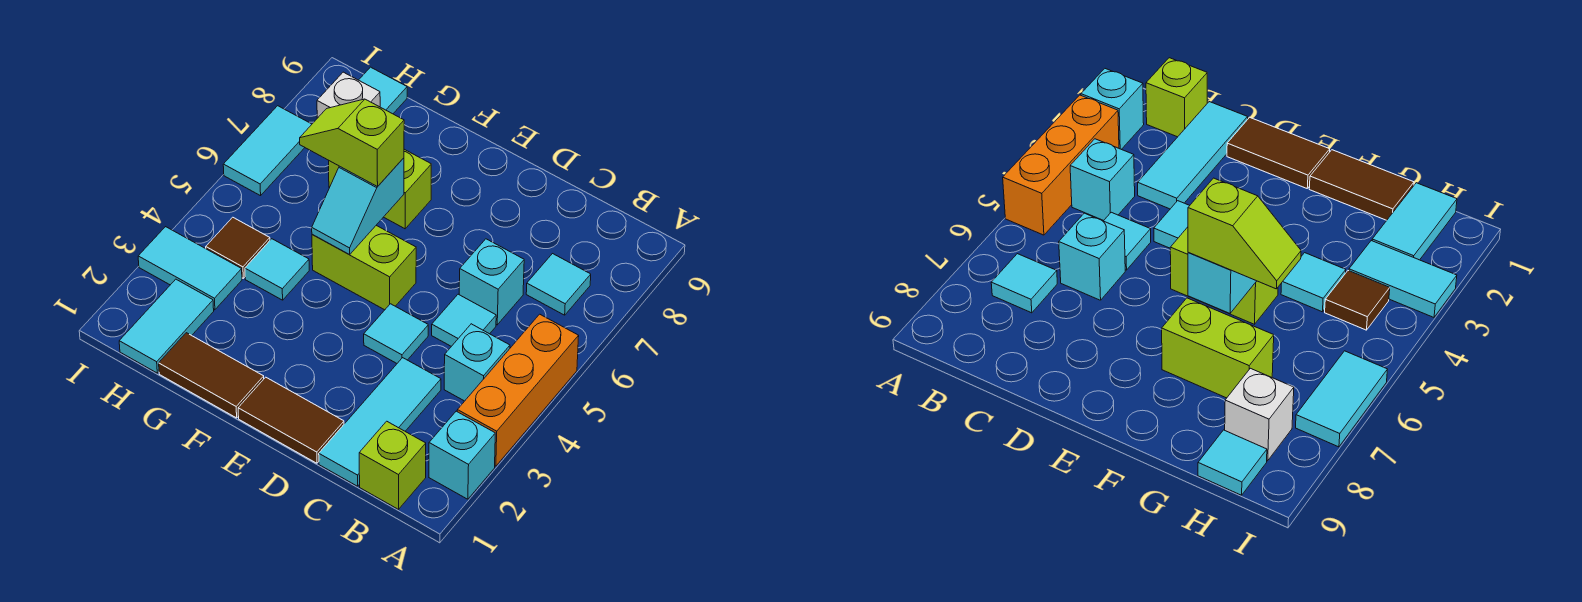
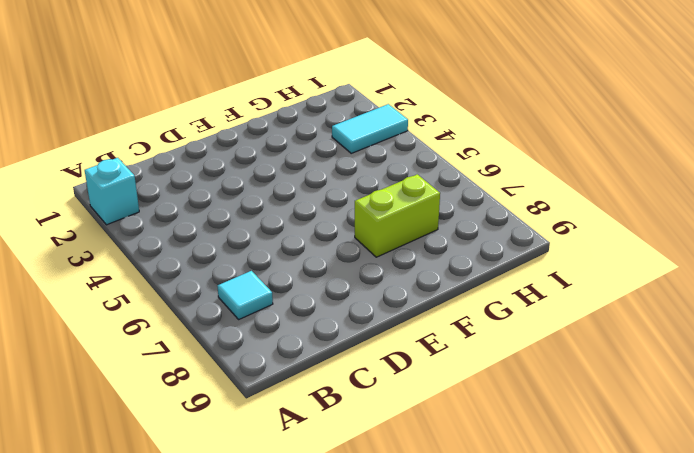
none -> orange 1x3 brick [457,314,579,466]
none -> lime 1x1 brick [359,421,426,509]
none -> cyan 1x1 brick [444,324,510,401]

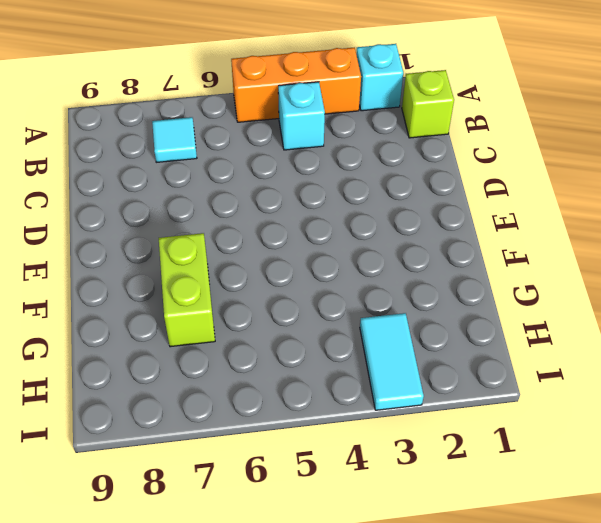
none -> cyan 1x3 tile [319,358,441,486]
none -> cyan 1x1 tile [432,294,496,346]
none -> cyan 1x1 brick [459,239,524,325]

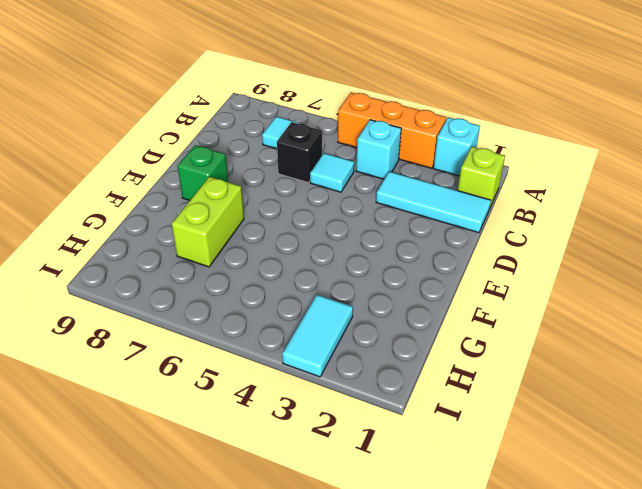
black 1x1 brick [277,122,322,183] -> cyan 1x1 brick [459,239,524,325]
green 1x1 brick [178,145,228,200] -> none
none -> brown 1x2 tile [238,377,344,463]
none -> cyan 1x1 tile [364,304,428,363]
none -> lime 1x2 brick [312,226,416,310]

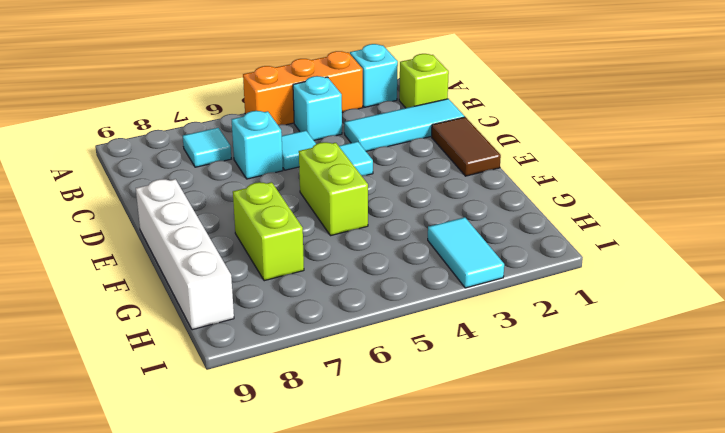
white 1x4 brick [136,179,234,330] -> cyan 1x1 tile [359,67,407,114]
none -> brown 1x2 tile [159,333,264,418]
none -> cyan 1x1 tile [245,239,309,300]
none -> cyan 1x2 tile [119,279,214,373]

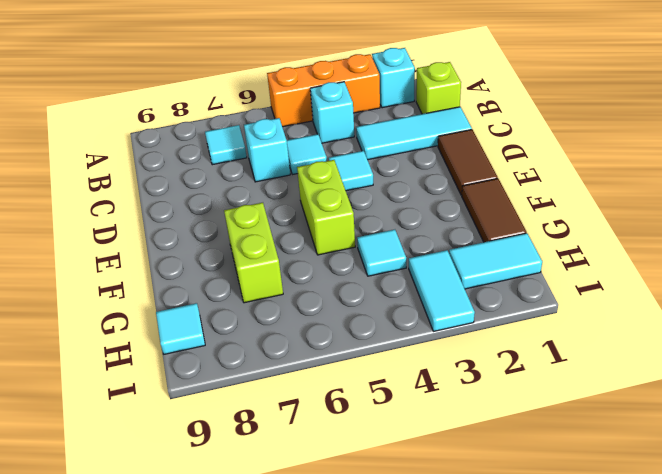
none -> brown 1x1 tile [206,217,270,278]
none -> white 1x1 brick [317,72,380,118]
none -> cyan 1x2 tile [223,106,312,196]

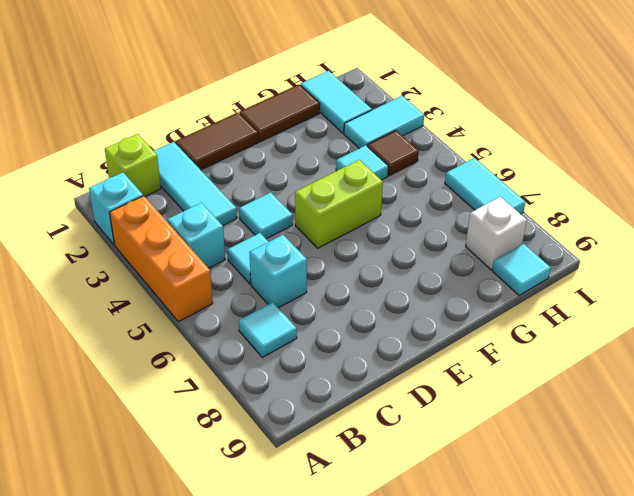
none -> lime 1x2 brick [329,149,431,229]
none -> cyan 1x2 slope [312,158,404,255]
none -> lime 1x2 slope [300,99,404,187]

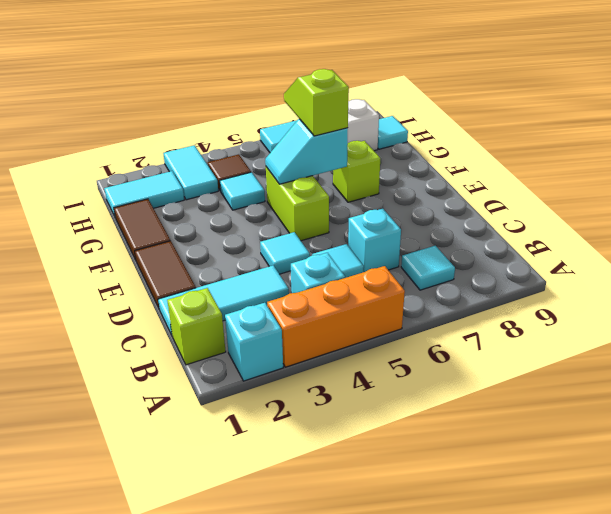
lime 1x1 brick [333,141,380,202] -> lime 1x2 brick [329,149,431,229]

